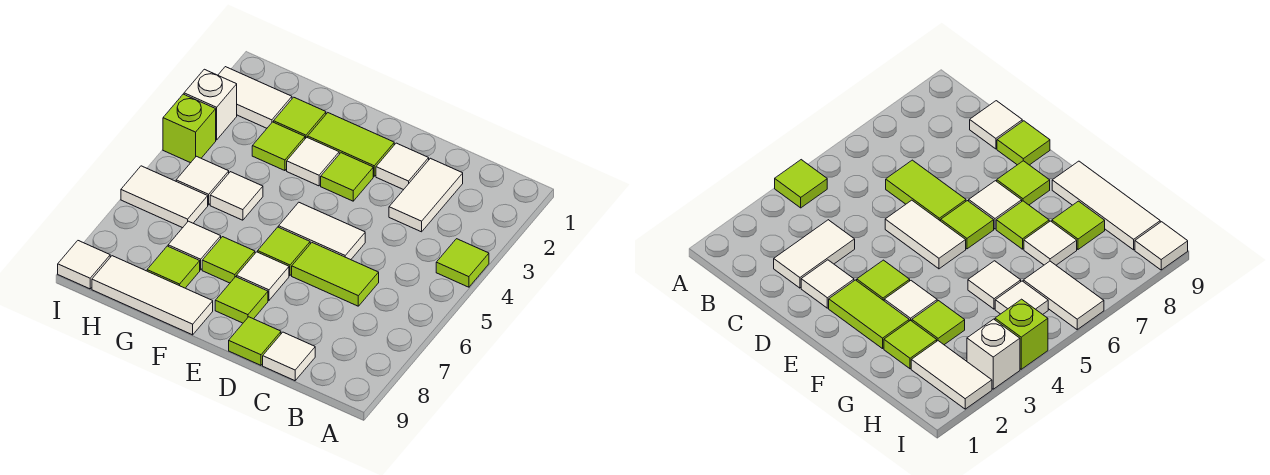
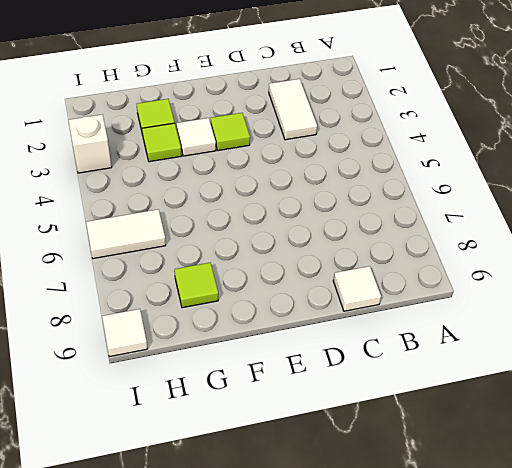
none -> lime 1x1 tile [436,239,489,287]
none -> lime 1x2 tile [292,243,379,306]
none -> white 1x1 tile [376,143,429,190]

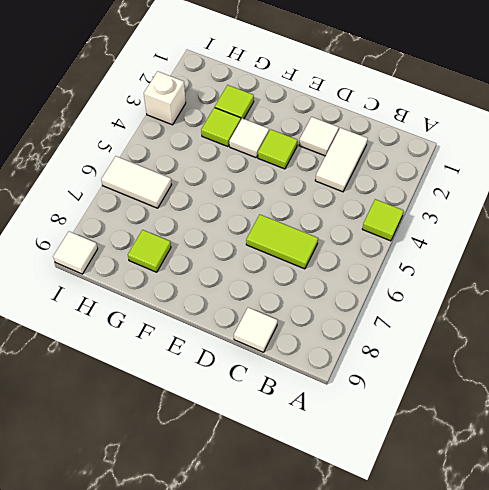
none -> white 1x2 tile [279,202,365,260]
none -> lime 1x1 tile [229,317,281,365]
none -> lime 1x2 tile [308,113,394,176]

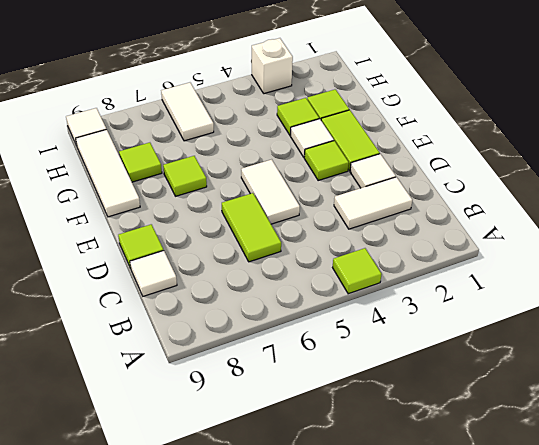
none -> lime 1x1 tile [258,227,310,276]
none -> white 1x1 tile [237,252,289,300]
none -> lime 1x1 tile [215,277,268,323]

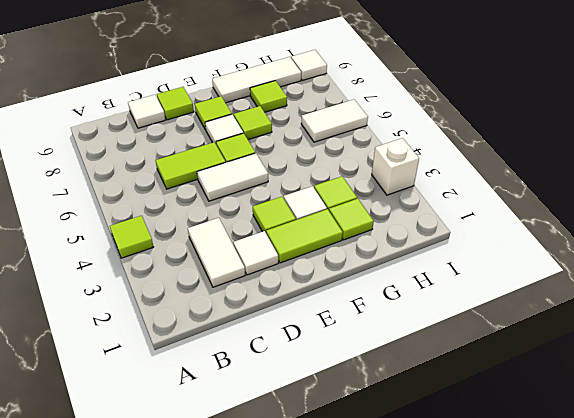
none -> white 1x1 tile [210,172,263,220]
none -> white 1x1 tile [168,221,221,270]
none -> white 1x2 tile [218,67,292,128]

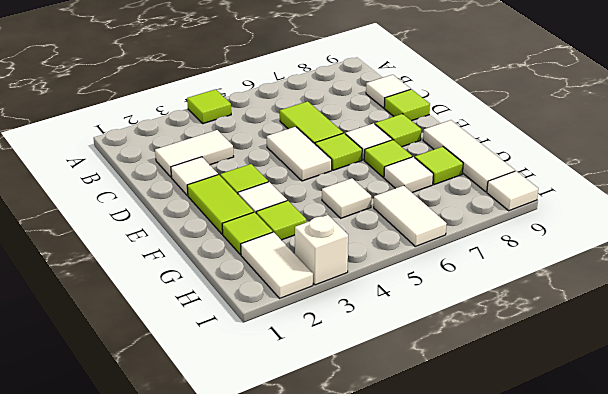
none -> white 1x1 tile [176,156,229,205]
none -> lime 1x1 brick [163,94,216,163]

